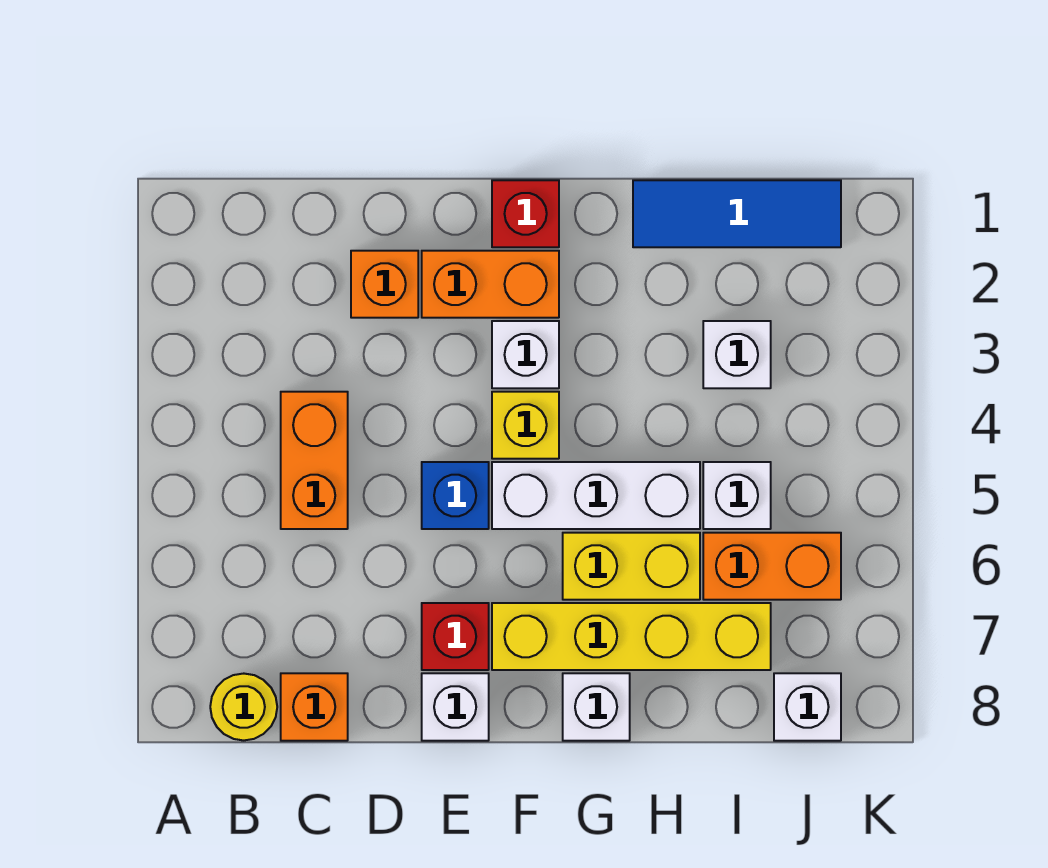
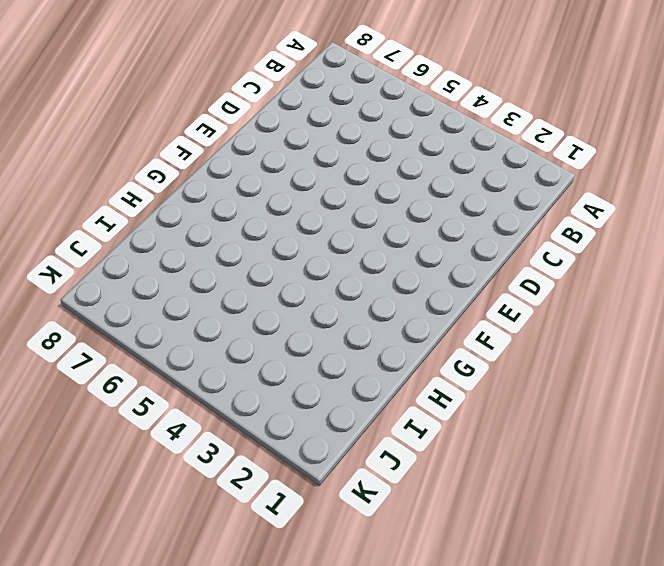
none -> yellow 1x1 round brick [210,674,277,740]
none -> orange 1x2 brick [281,392,348,529]
none -> orange 1x1 brick [281,673,348,741]

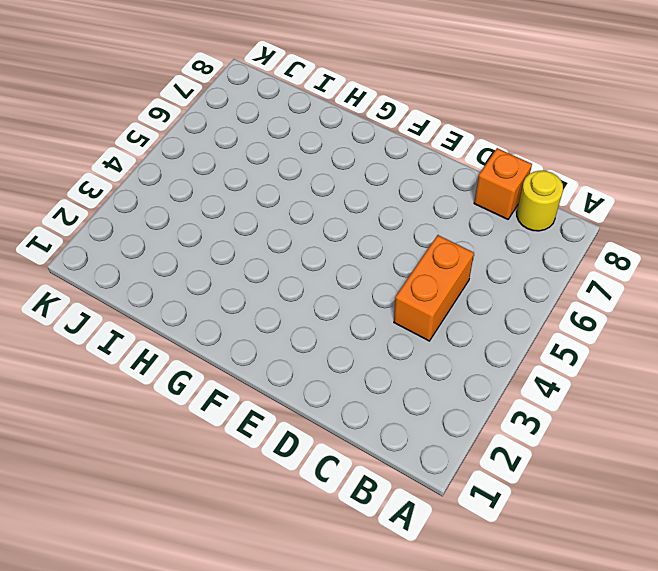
none -> orange 1x1 brick [351,251,418,318]
none -> orange 1x2 brick [422,251,559,318]
none -> blue 1x1 brick [422,462,489,529]

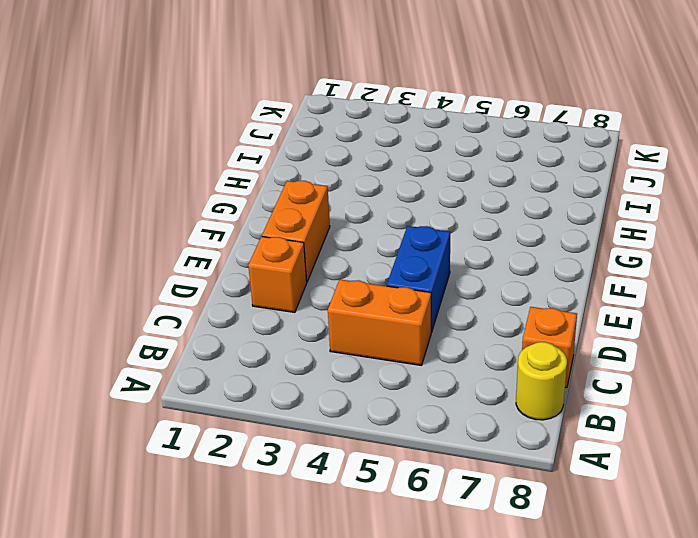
blue 1x2 brick [387,226,450,332] -> blue 1x1 brick [422,462,489,529]
none -> red 1x1 brick [422,603,489,670]
none -> white 1x1 brick [422,673,489,741]
none -> red 1x1 brick [492,180,559,247]

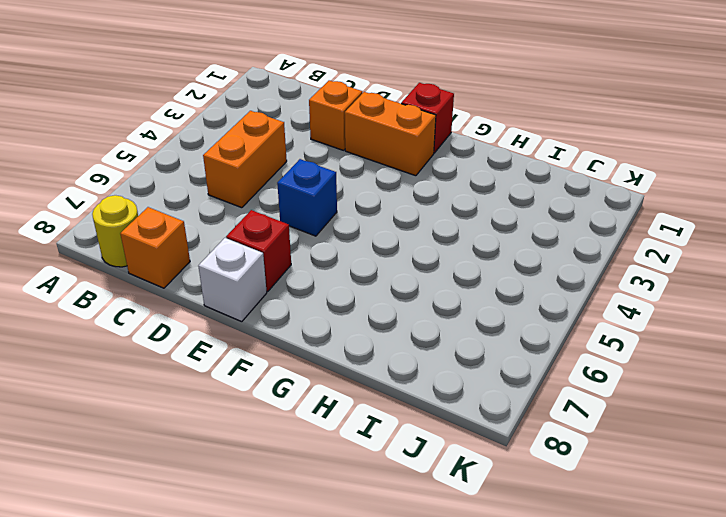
none -> white 1x1 brick [492,321,559,388]
none -> yellow 1x1 brick [492,392,559,459]
none -> white 1x3 brick [492,462,700,529]

